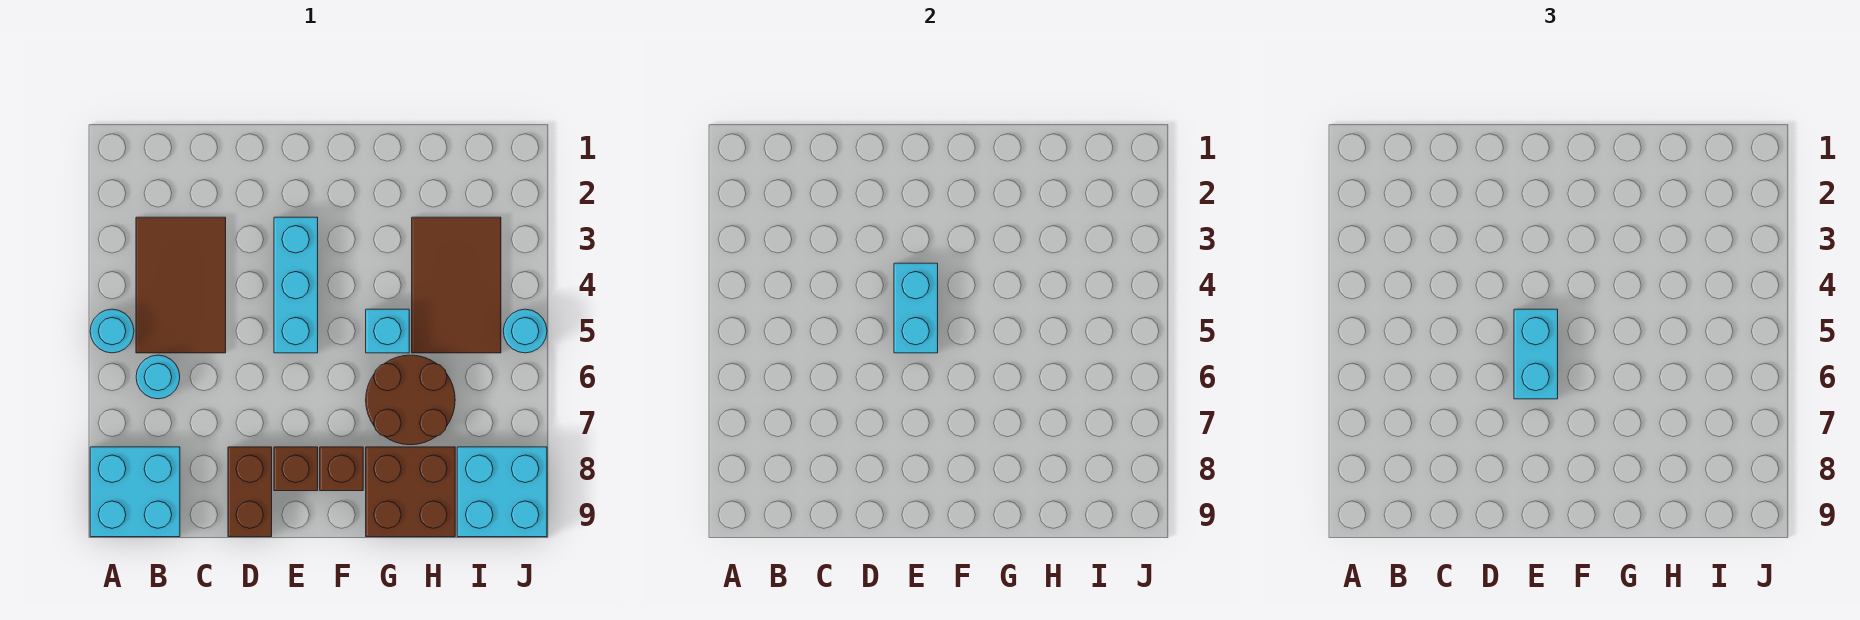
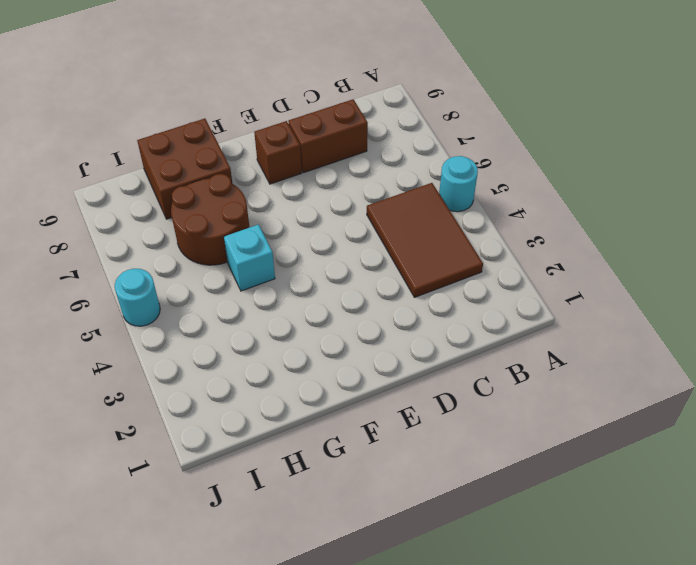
brown 1x2 brick [288,99,368,173] -> brown 1x2 brick turned to [228,447,272,537]
none -> cyan 2x2 brick [90,447,180,537]
none -> cyan 1x1 round brick [136,355,180,399]
none -> cyan 1x3 brick [274,217,318,353]

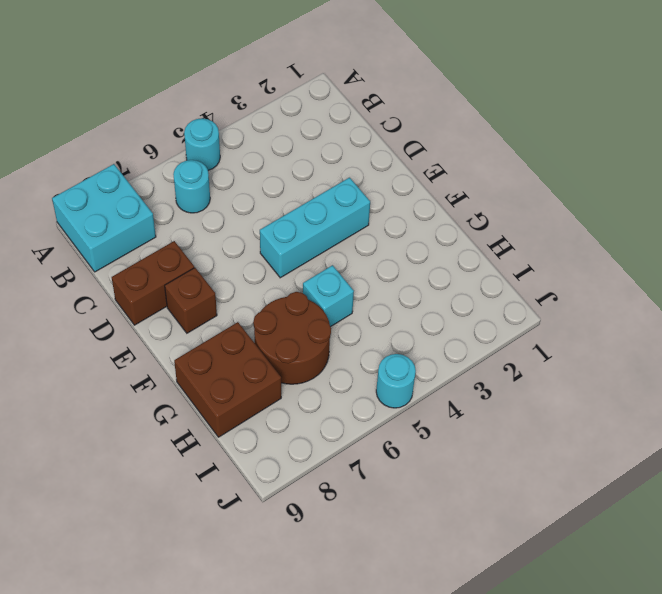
none -> brown 2x3 tile [136,217,226,353]
none -> brown 1x1 brick [320,447,363,491]
none -> brown 2x3 tile [412,217,501,353]

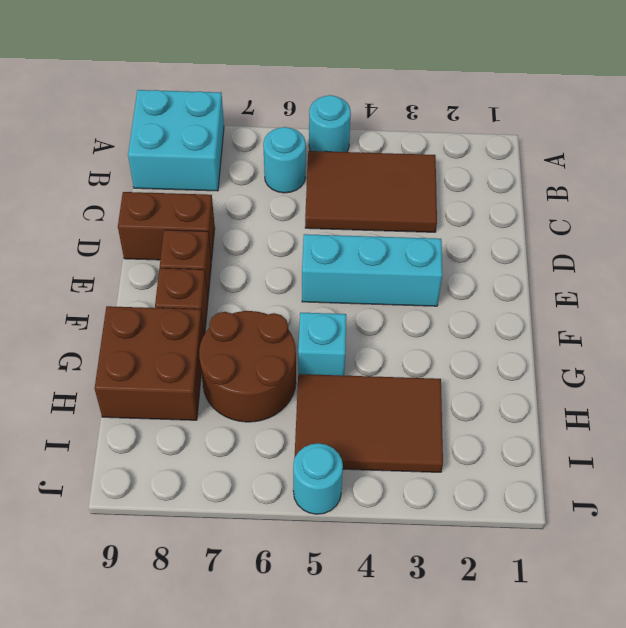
none -> cyan 2x2 brick [457,447,547,537]
none -> cyan 1x2 brick [894,263,938,353]
none -> cyan 1x2 brick [1514,309,1558,399]

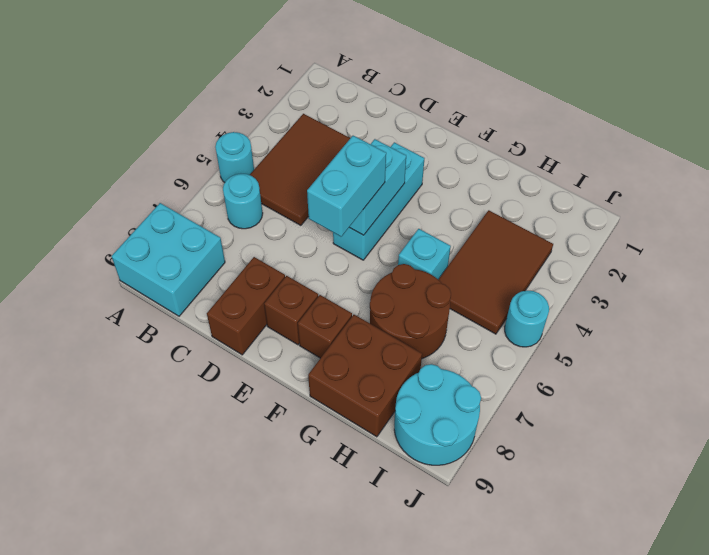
cyan 2x2 round brick [394,364,481,465] -> cyan 2x2 brick [457,447,547,537]

